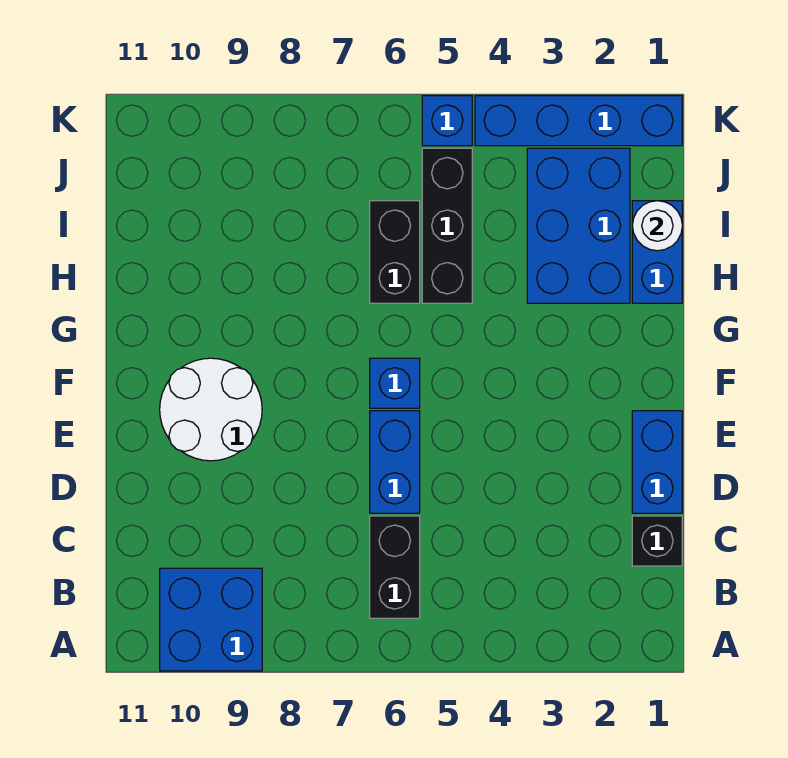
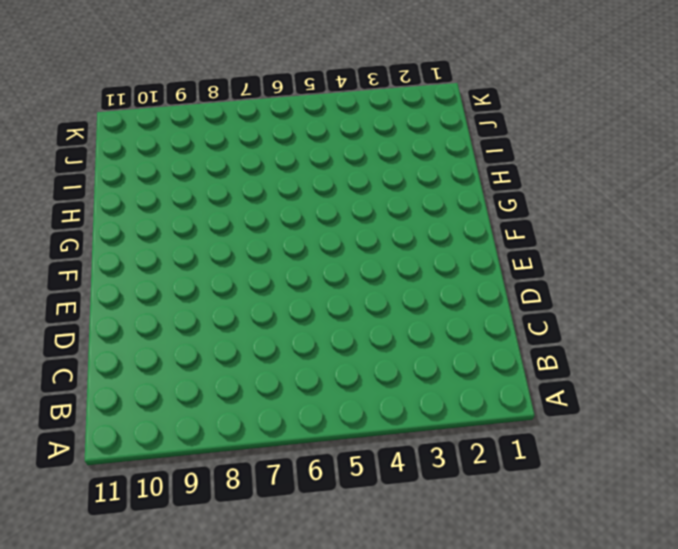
none -> blue 2x2 brick [160,568,262,671]
none -> black 1x2 brick [370,516,420,618]
none -> black 1x1 brick [632,516,682,566]

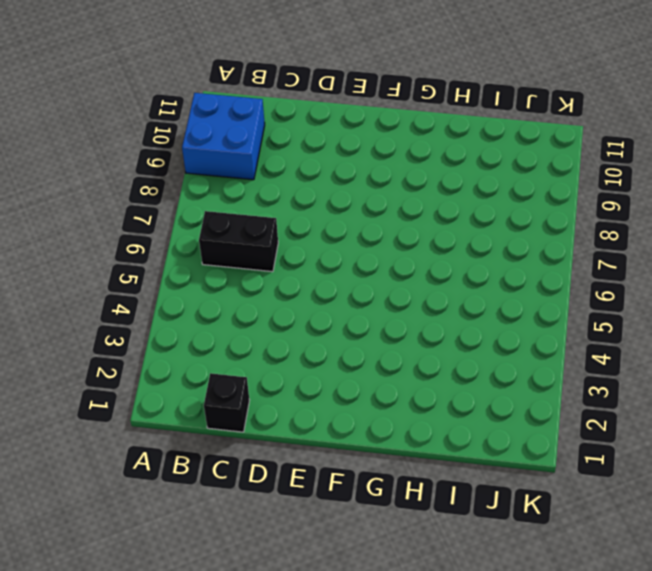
none -> blue 1x2 brick [632,411,682,513]
none -> blue 1x2 brick [370,411,420,513]
none -> white 2x2 round brick [160,358,262,461]

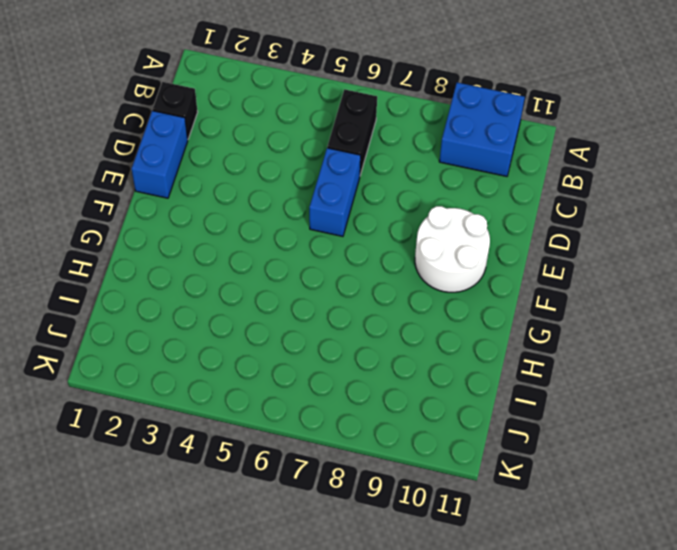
none -> blue 1x1 brick [370,358,420,408]
none -> blue 1x2 brick [632,201,682,303]
none -> blue 2x3 brick [527,148,630,303]

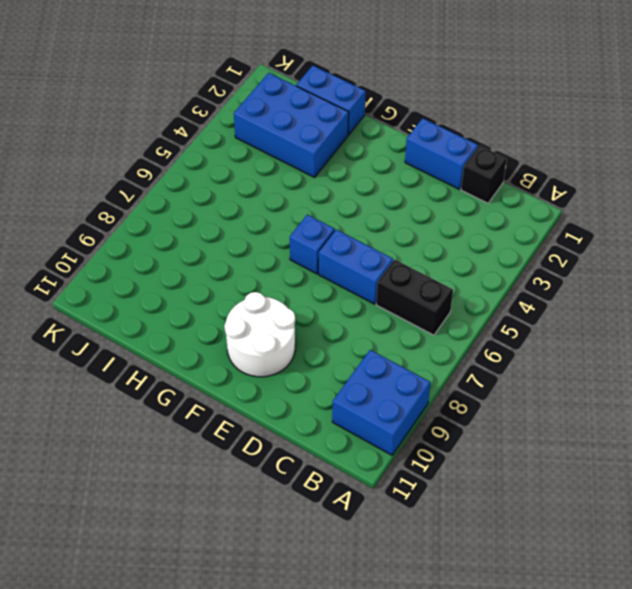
none -> black 1x3 brick [422,148,472,303]
none -> black 1x2 brick [370,201,420,303]
none -> blue 1x4 brick [475,96,682,146]

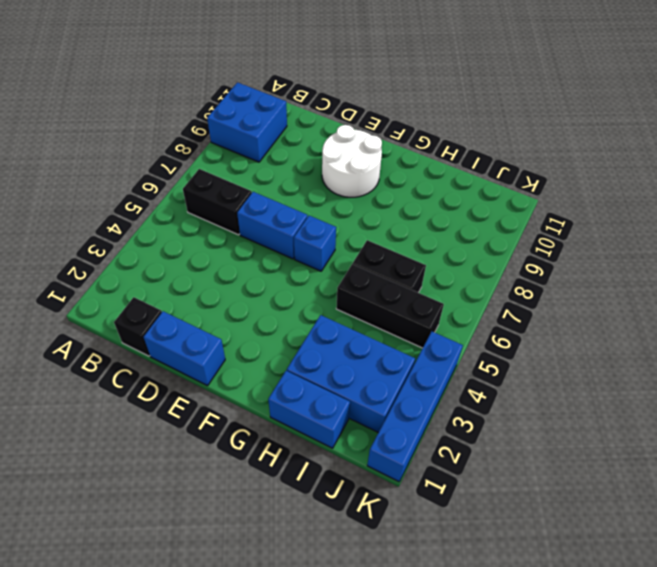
none -> blue 1x1 brick [422,96,472,146]
none -> white 1x1 round brick [632,201,682,251]

